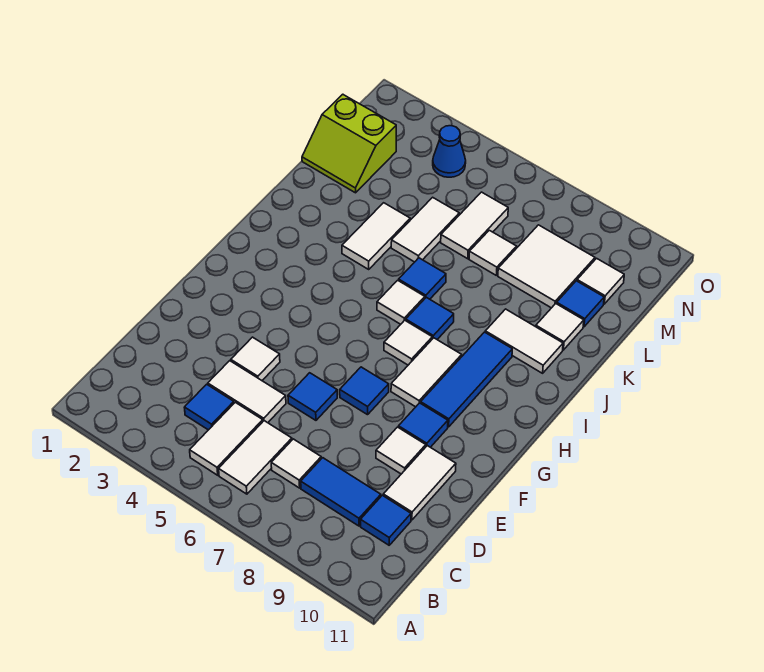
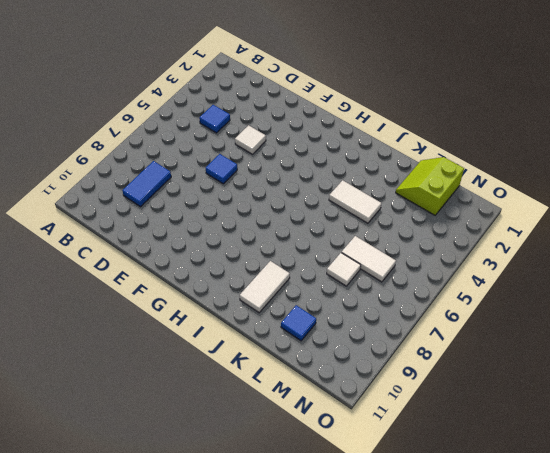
none -> white 1x2 tile [190,402,263,475]
none -> white 1x2 tile [219,421,292,494]
none -> white 1x1 tile [271,439,321,488]
none -> blue 1x1 tile [361,495,411,545]

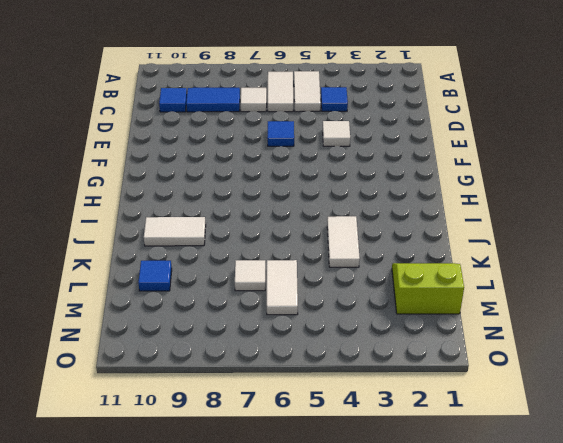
none -> white 1x2 tile [208,361,286,423]
none -> white 1x2 tile [383,446,456,520]
none -> white 1x1 tile [376,427,426,474]
none -> blue 1x1 tile [340,367,389,415]

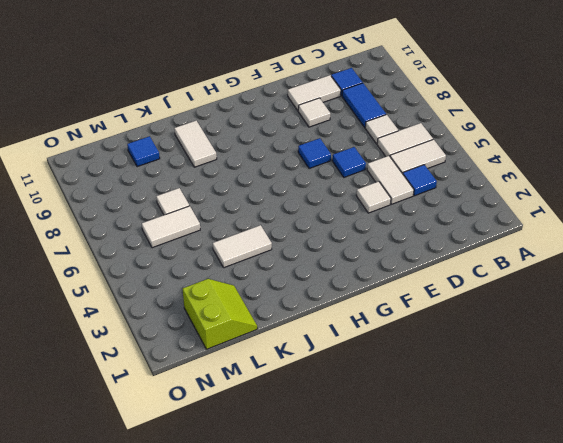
none -> blue 1x1 tile [398,403,448,447]
none -> white 1x2 tile [391,338,462,407]
none -> blue 1x3 tile [421,332,512,427]
none -> white 1x1 tile [384,320,432,365]

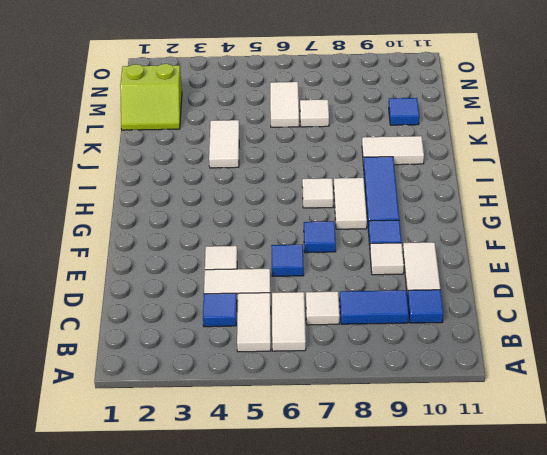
none -> white 1x1 tile [377,280,425,324]
none -> blue 1x1 tile [406,297,454,339]
none -> blue 1x1 tile [399,258,446,299]
none -> white 1x2 tile [391,197,459,262]

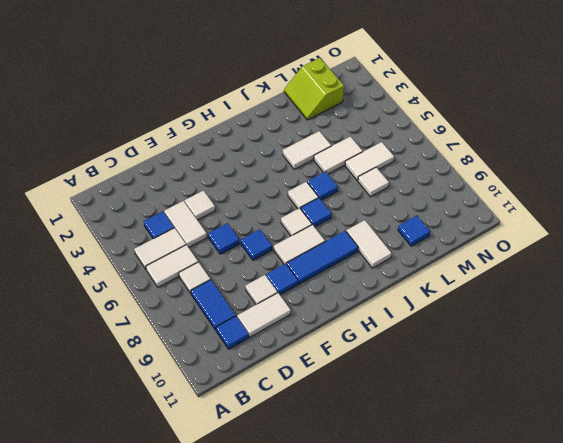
none -> white 1x1 tile [536,304,584,350]
none -> white 2x2 tile [498,225,595,308]
none -> white 1x1 tile [577,258,624,304]
none -> blue 1x1 cone [433,126,466,177]

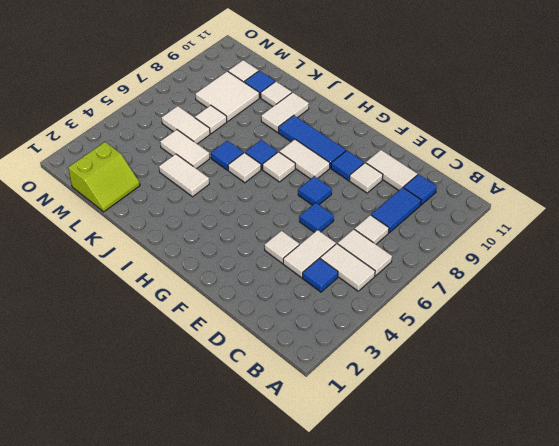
none -> blue 1x1 cone [433,126,466,177]

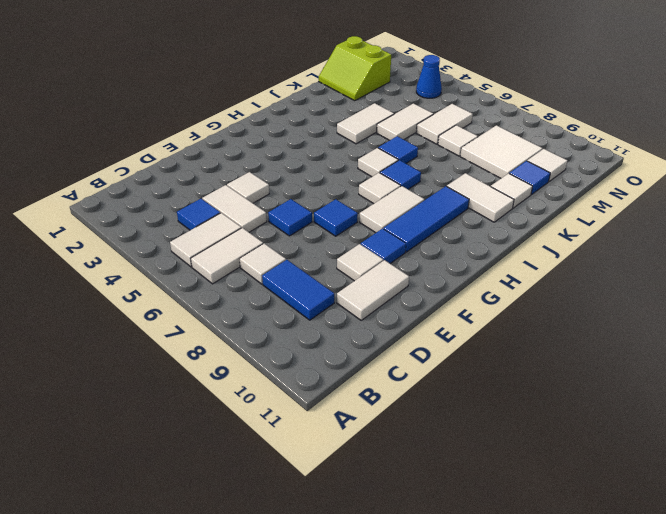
none -> blue 1x1 tile [361,495,411,545]

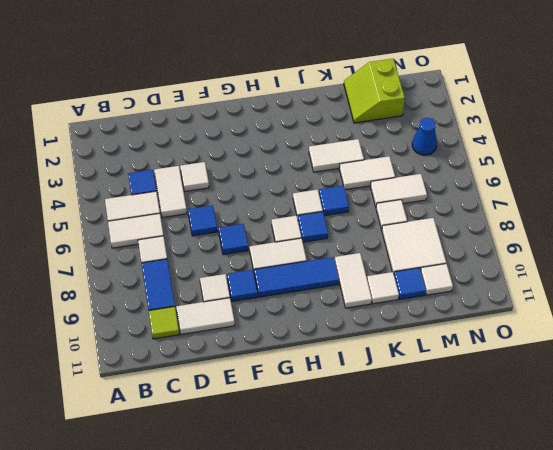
lime 1x1 tile [149,307,179,339] -> blue 1x1 tile [361,495,411,545]

